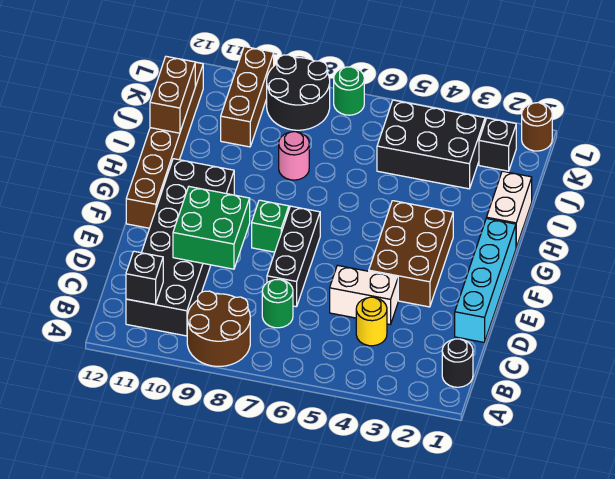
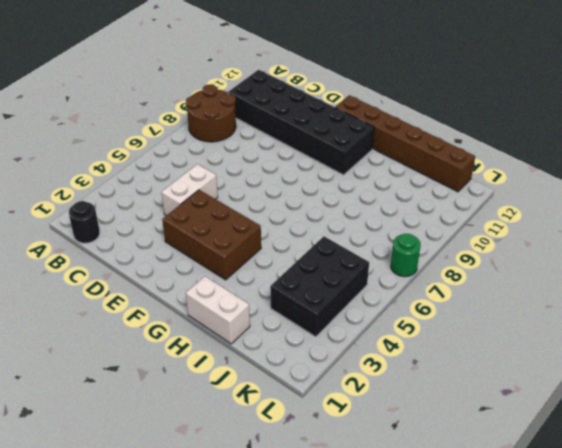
none -> yellow 1x1 round brick [356,297,387,346]
none -> green 1x1 round brick [262,280,293,328]
none -> cyan 1x4 brick [455,218,516,342]

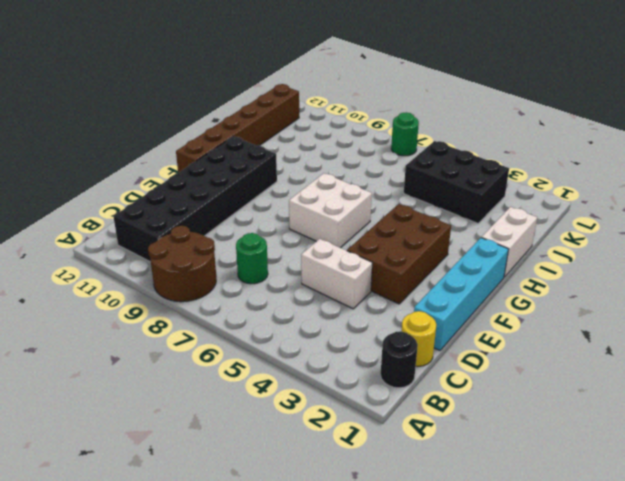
yellow 1x1 round brick [402,311,436,367] -> yellow 1x1 round brick moved to [356,297,387,346]
white 2x2 brick [289,173,372,248] -> black 1x3 brick [267,206,320,307]
none -> green 1x1 brick [252,200,289,252]
none -> pink 1x1 round brick [279,132,309,180]
none -> brown 1x3 brick [221,47,274,147]

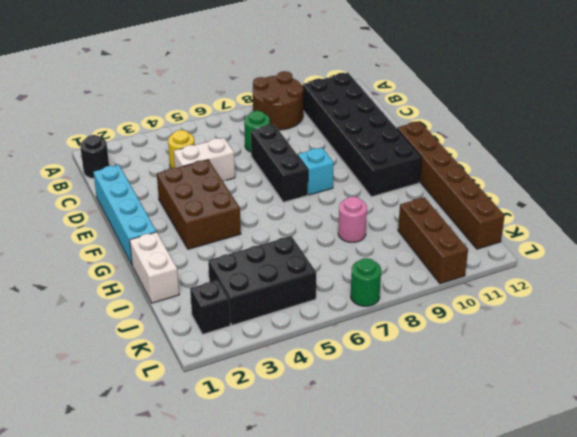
cyan 1x1 brick [298,148,334,195] -> green 1x1 brick [252,200,289,252]
none -> black 2x2 round brick [267,55,330,130]
none -> brown 1x1 round brick [522,103,552,151]
none -> black 1x1 brick [126,251,163,305]

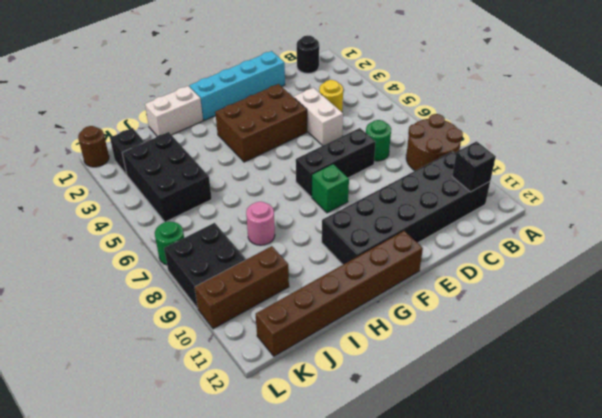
black 2x2 brick [164,223,246,308] -> black 2x2 round brick [267,55,330,130]
none -> green 2x2 brick [173,187,250,269]
none -> brown 1x2 brick [150,56,195,133]

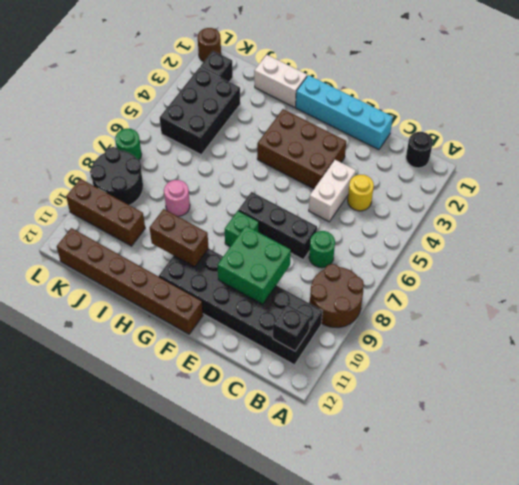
brown 1x2 brick [150,209,209,267] -> brown 1x2 brick moved to [150,56,195,133]

